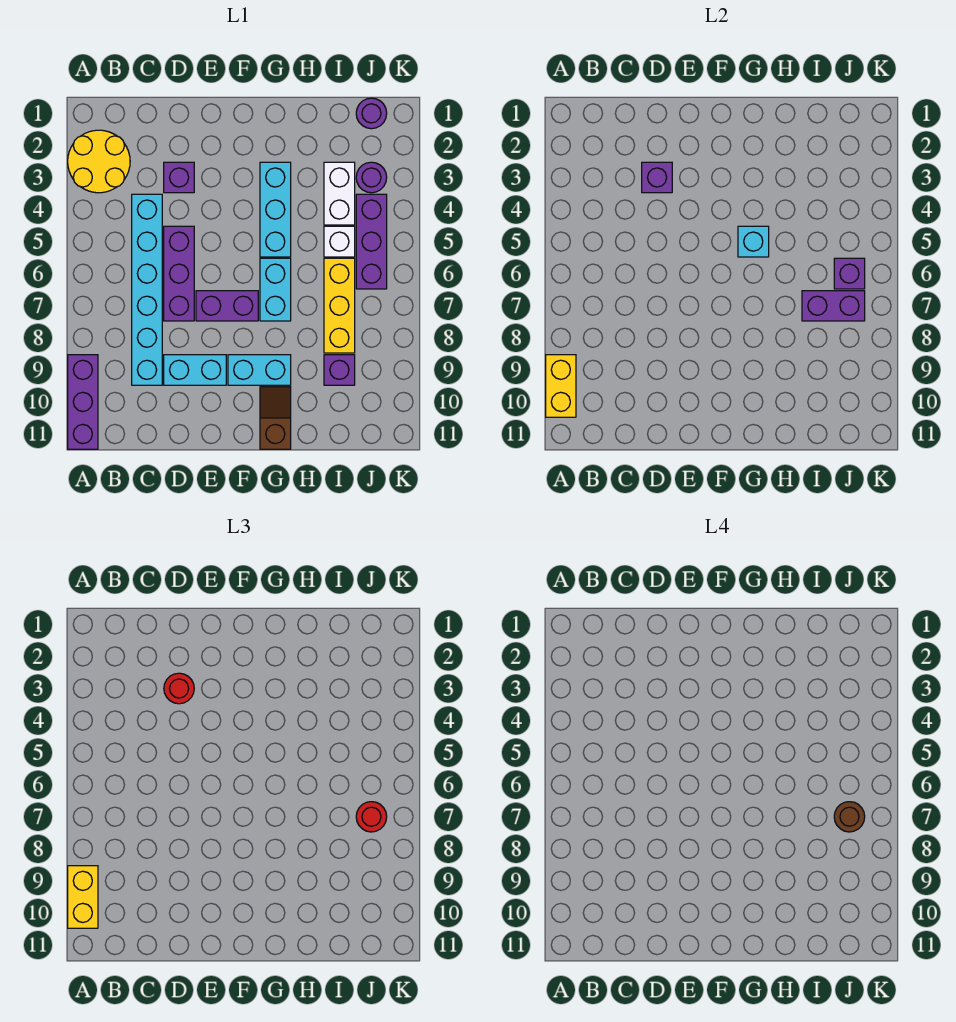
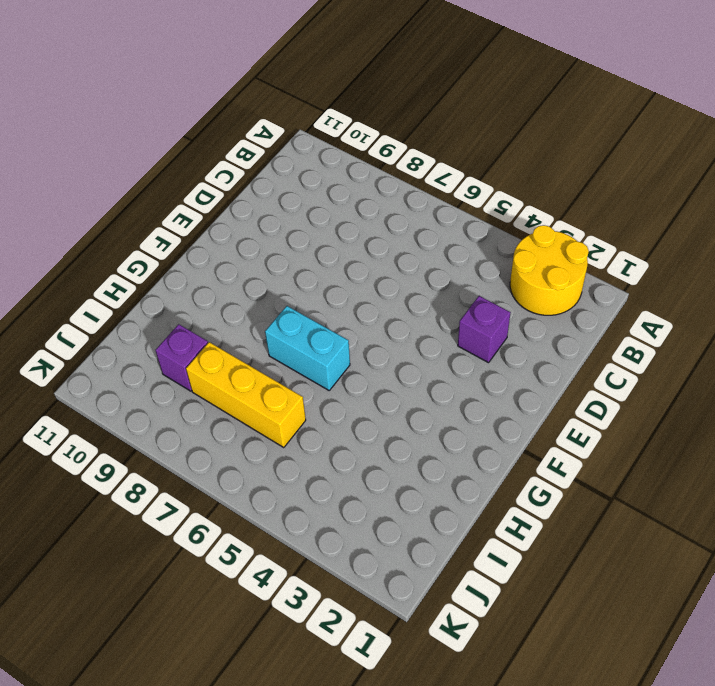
none -> purple 1x3 brick [68,355,98,449]
none -> cyan 1x6 brick [132,194,162,385]
none -> purple 1x3 brick [164,226,194,321]

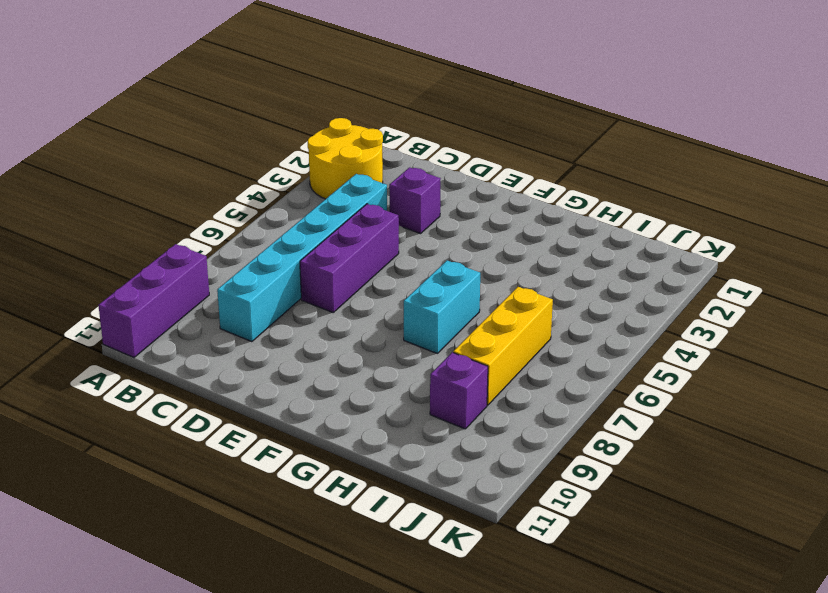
none -> cyan 1x2 brick [164,355,226,385]
none -> purple 1x2 brick [196,291,258,321]
none -> cyan 1x2 brick [228,355,291,385]

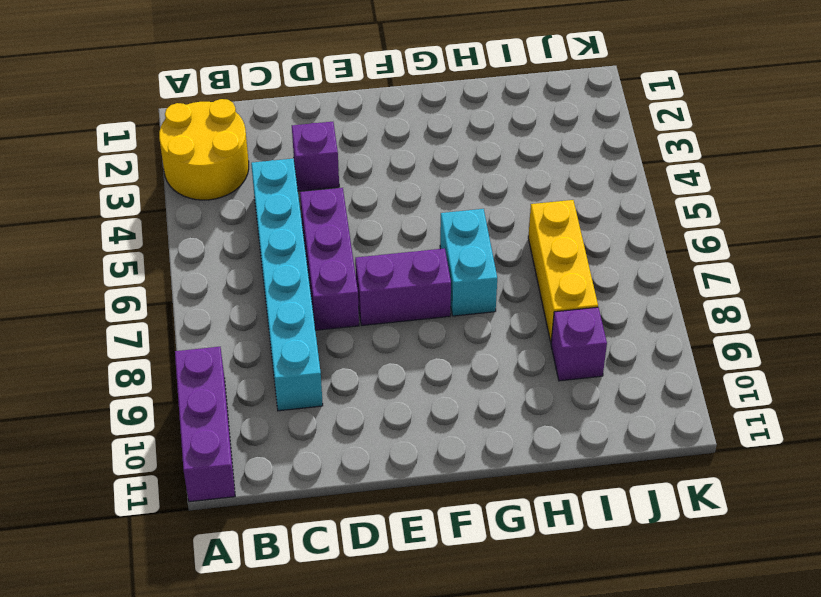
none -> cyan 1x2 brick [164,355,226,385]
none -> cyan 1x2 brick [228,355,291,385]
none -> cyan 1x3 brick [260,162,291,257]

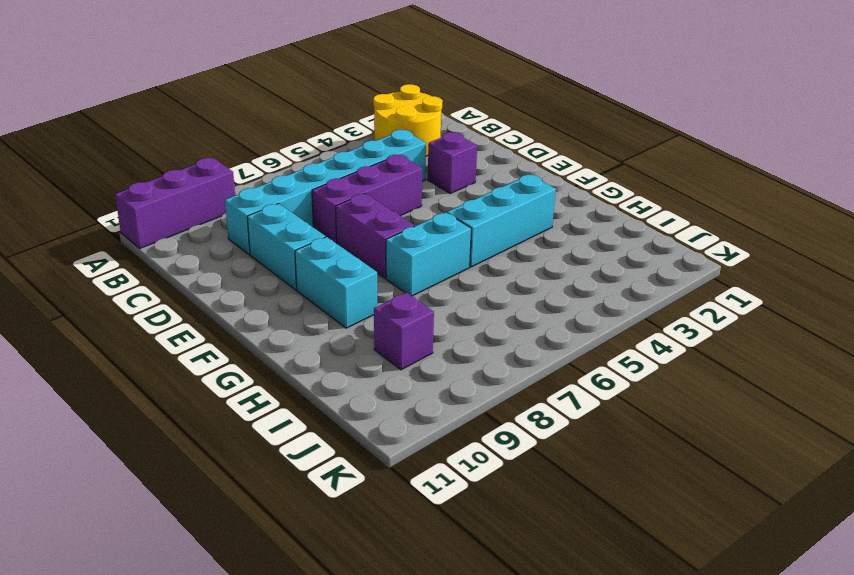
none -> brown 1x2 slope [260,387,291,449]
none -> white 1x2 brick [324,162,355,225]
none -> white 1x1 brick [324,226,355,257]

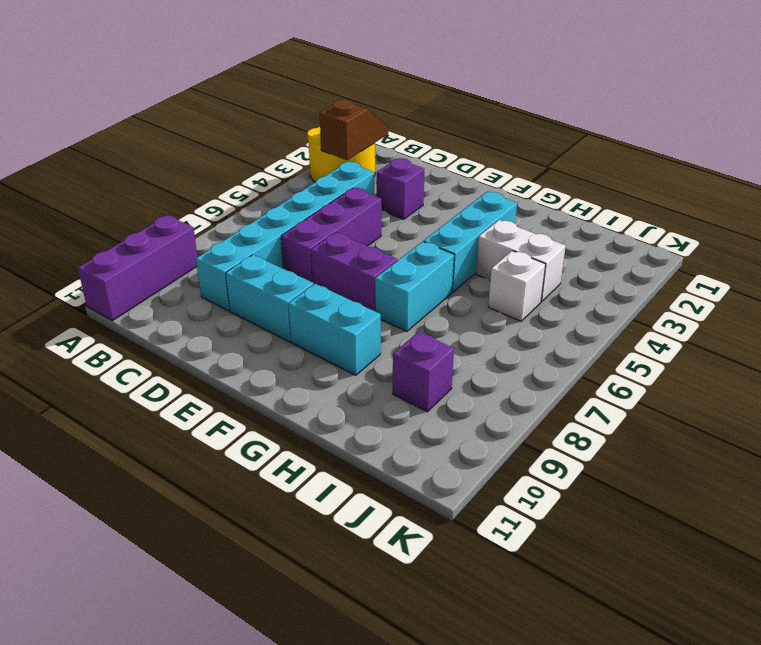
brown 1x2 slope [320,99,388,160] -> brown 1x2 slope moved to [260,387,291,449]
white 1x2 brick [476,220,566,302] -> white 1x2 brick turned to [324,162,355,225]
none -> yellow 1x3 brick [324,258,355,353]
none -> purple 1x1 round brick [356,98,387,129]
none -> purple 1x1 round brick [356,162,387,193]

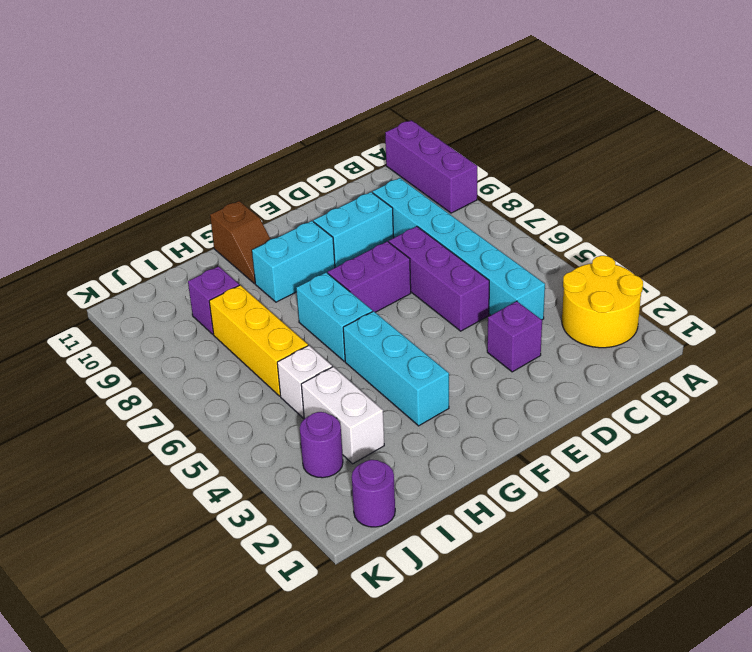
none -> purple 1x3 brick [356,194,387,289]
none -> yellow 1x2 brick [546,355,576,417]
none -> purple 1x1 brick [642,162,672,193]

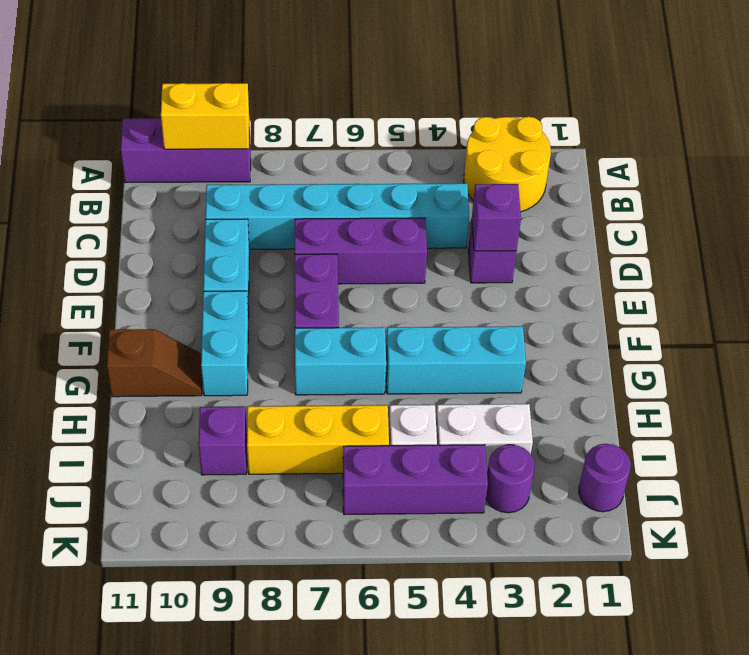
none -> cyan 1x1 brick [738,226,769,257]
none -> purple 1x2 brick [802,291,865,321]
none -> purple 1x1 brick [834,258,865,289]

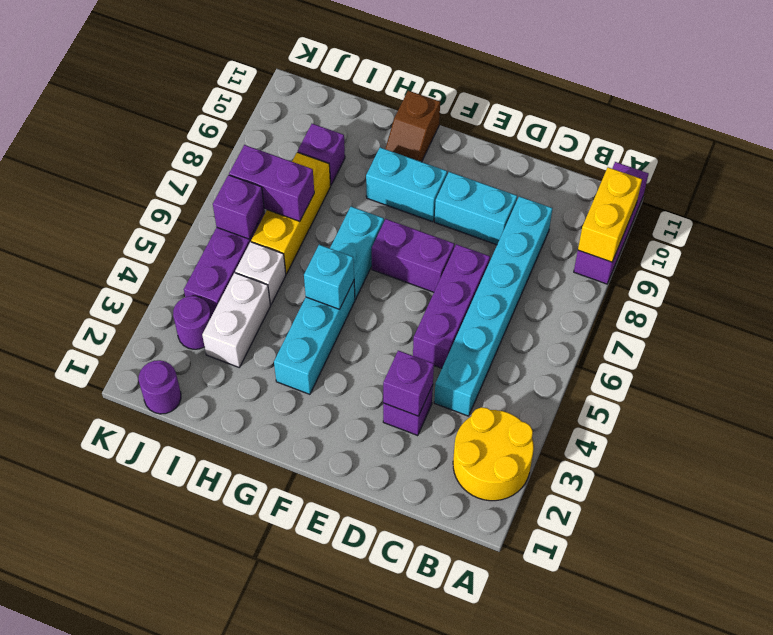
none -> yellow 1x2 brick [68,866,98,928]
none -> red 1x1 round brick [164,673,194,704]
none -> red 1x1 round brick [356,802,387,832]

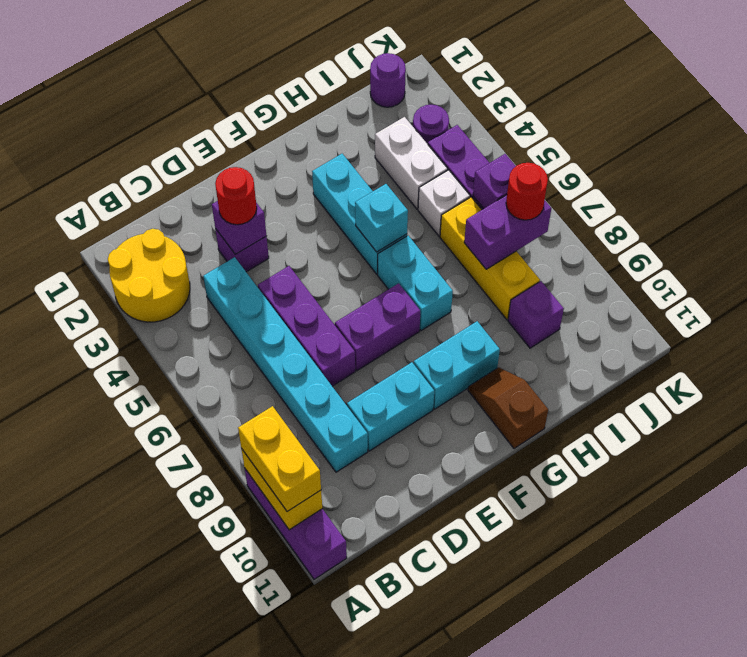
none -> brown 1x1 round brick [834,802,865,832]

